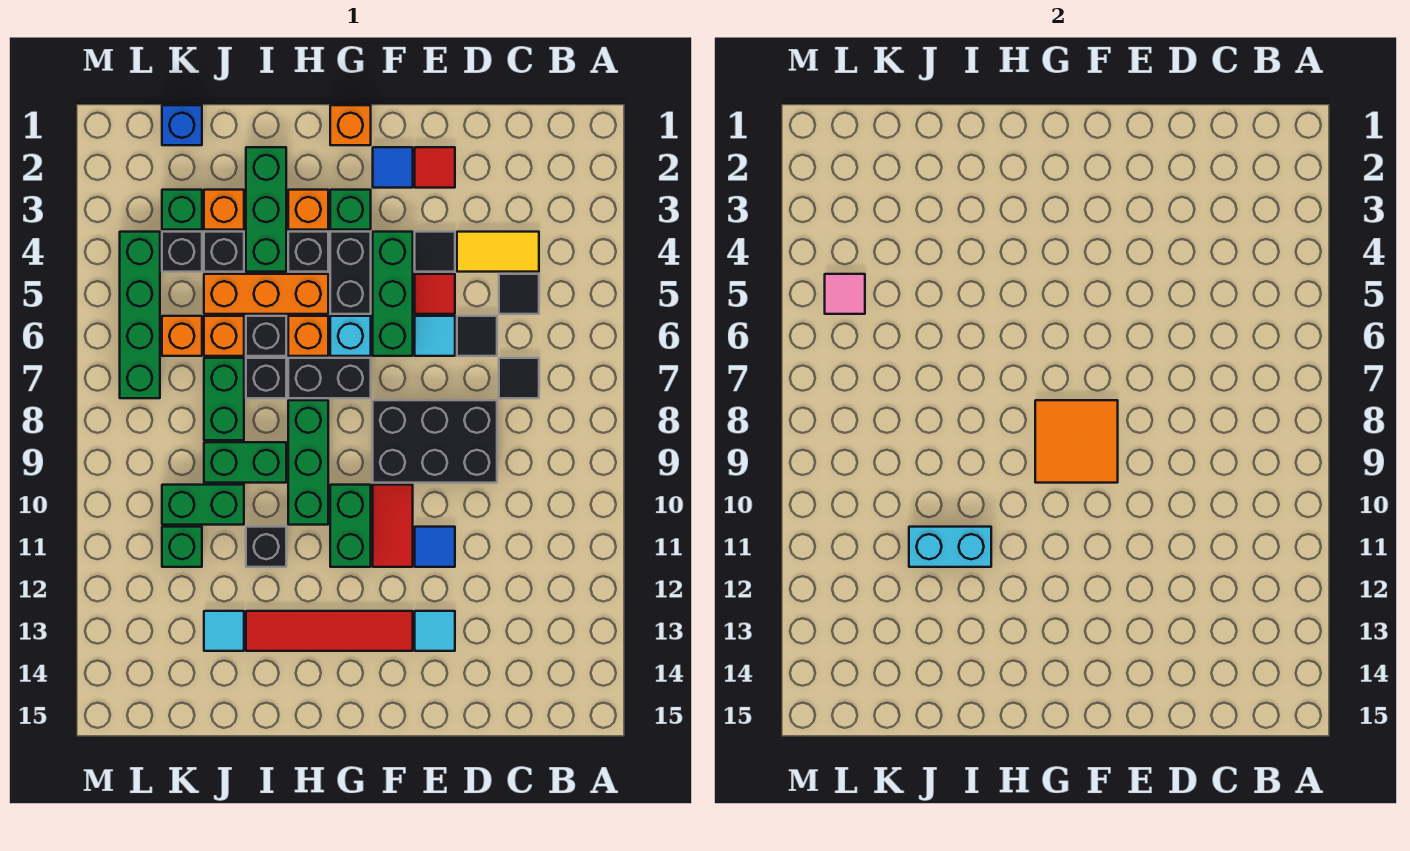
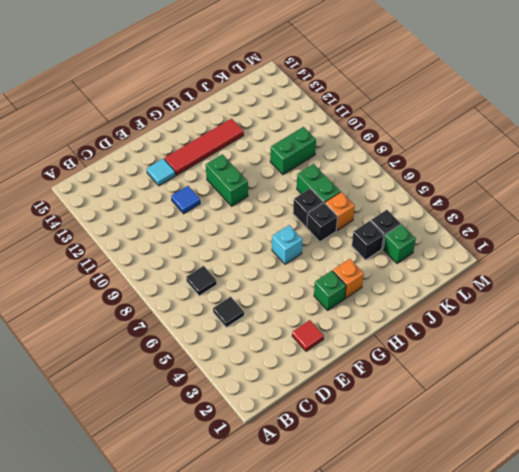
none -> yellow 1x2 tile [457,232,539,272]
none -> black 1x1 tile [457,316,497,356]
none -> black 2x3 brick [373,400,497,483]
none -> black 1x1 tile [415,232,455,272]

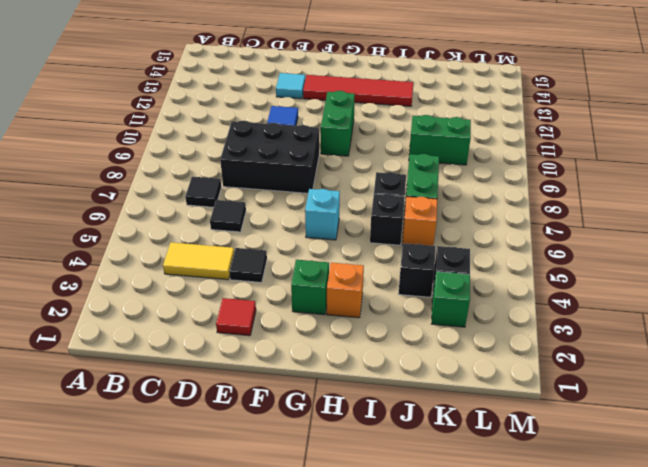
none -> black 1x1 tile [499,274,539,314]
none -> red 1x1 tile [415,274,455,314]
none -> cyan 1x1 tile [415,316,455,356]
none -> blue 1x1 tile [373,147,413,188]

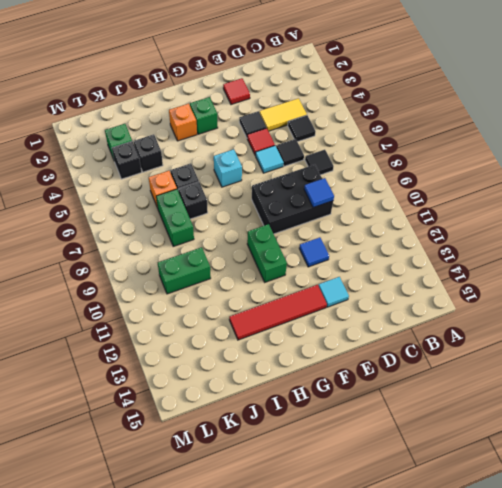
blue 1x1 tile [304,178,334,207] -> blue 1x1 tile moved to [373,147,413,188]
none -> green 1x3 brick [373,232,413,356]
none -> red 1x2 tile [373,485,413,567]
none -> orange 1x1 brick [330,105,371,145]
none -> black 1x2 brick [330,232,371,314]

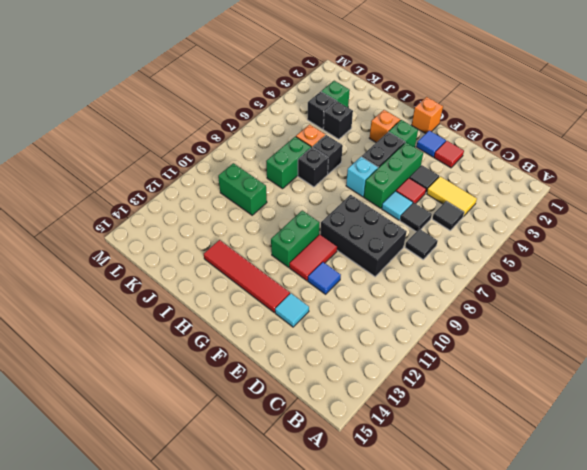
none -> black 1x2 brick [288,358,371,398]
none -> black 1x1 brick [288,232,328,272]
none -> orange 1x3 brick [204,274,328,314]
none -> orange 1x1 brick [288,316,328,356]

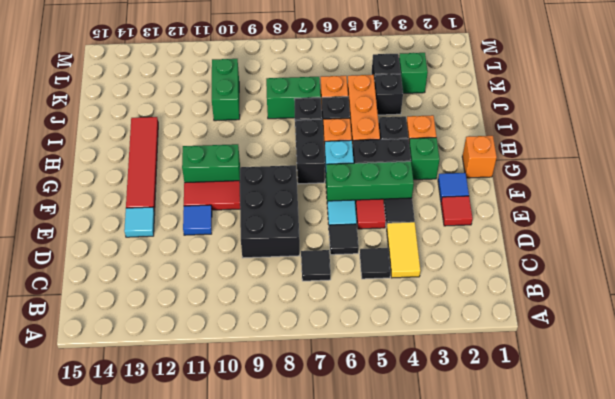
none -> green 1x3 brick [288,400,328,525]
none -> green 1x3 brick [246,147,286,272]
none -> green 1x2 brick [204,442,286,483]
none -> black 1x1 brick [246,527,286,567]

